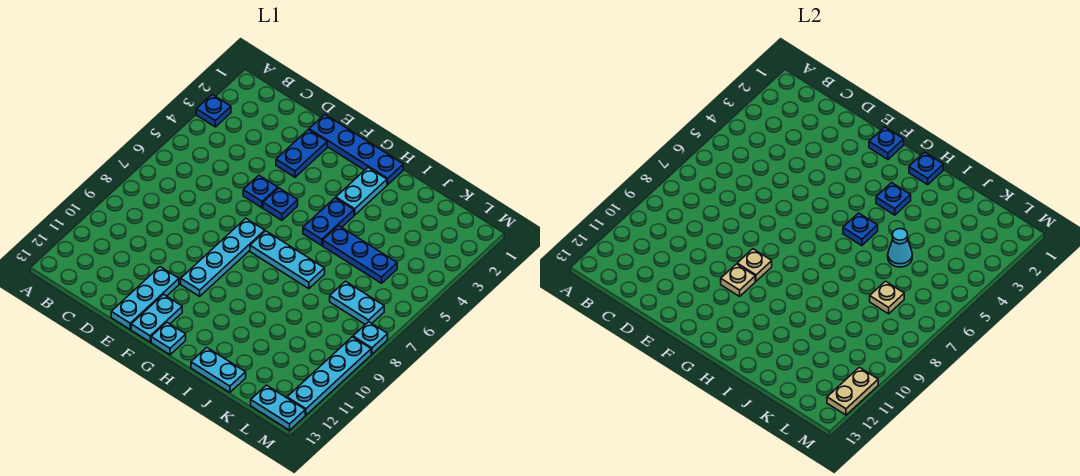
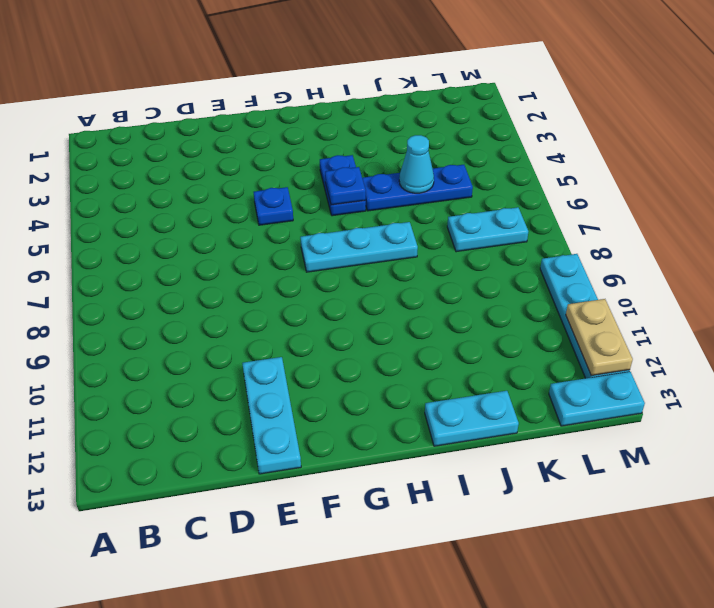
none -> blue 1x1 plate [196,94,231,127]
none -> blue 1x4 plate [309,114,403,185]
none -> blue 1x2 plate [276,130,327,177]

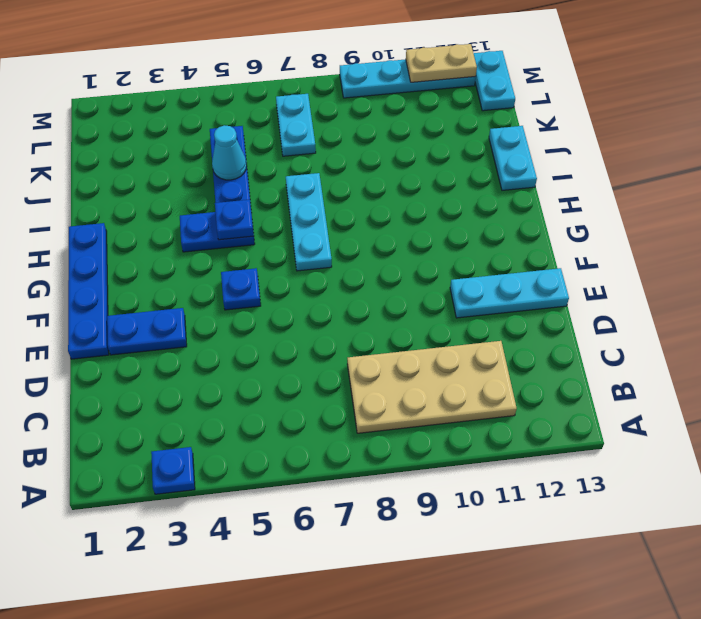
tan 2x4 plate [347,341,517,433] -> none
none -> blue 1x1 plate [243,175,278,208]
none -> cyan 1x4 plate [181,218,265,296]
none -> cyan 1x2 plate [131,294,182,342]

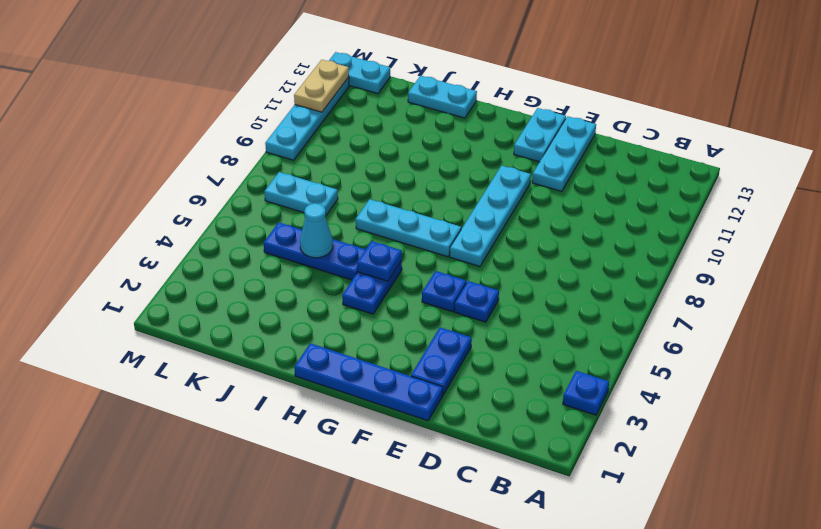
none -> cyan 1x1 plate [151,322,186,355]
none -> cyan 1x2 plate [336,168,387,215]
none -> cyan 1x1 plate [353,322,388,354]

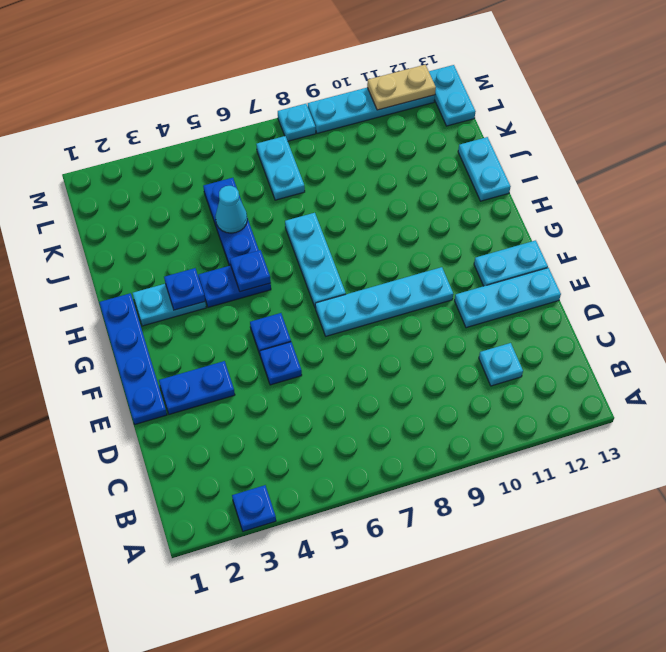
cyan 1x1 plate [479,343,523,386] -> cyan 1x1 plate moved to [151,322,186,355]
none -> blue 1x1 plate [869,127,904,159]
none -> tan 1x1 plate [737,249,772,281]
none -> tan 1x1 plate [721,264,755,296]

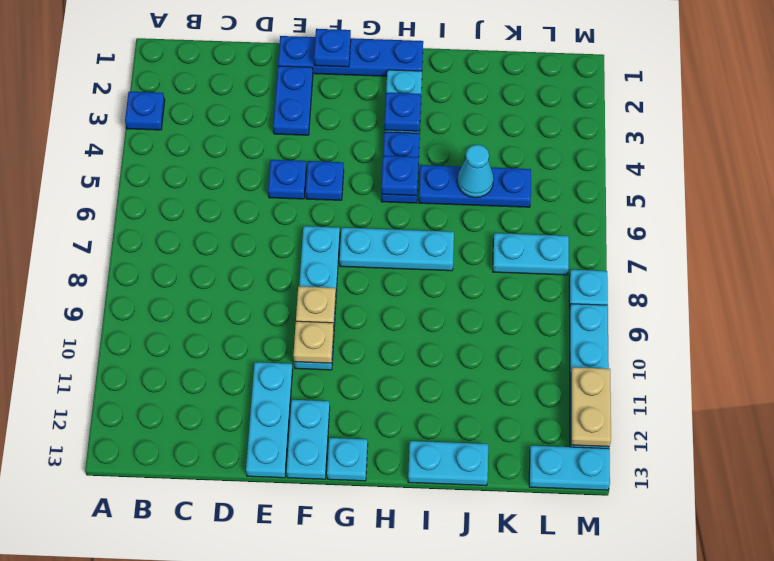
none -> blue 1x1 plate [909,152,943,185]
none -> tan 1x1 plate [870,281,904,314]

